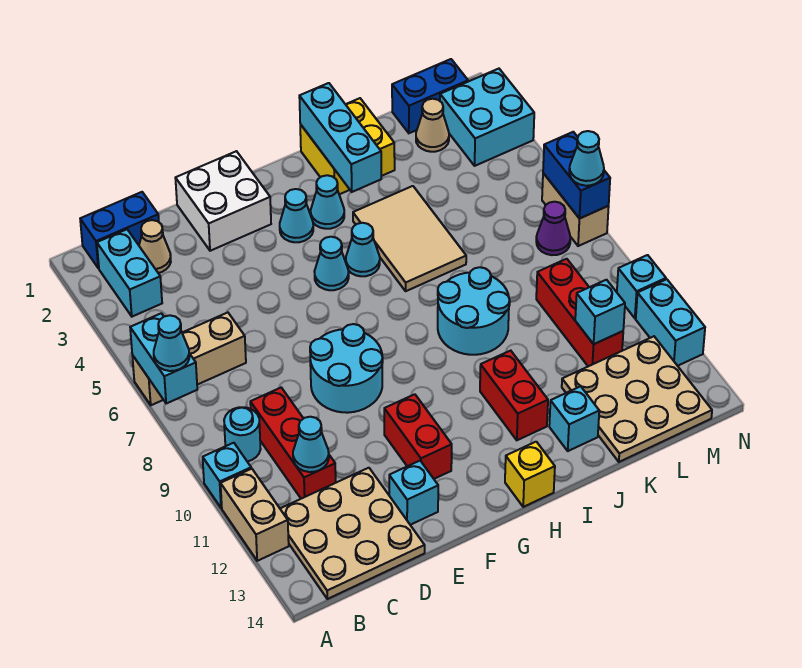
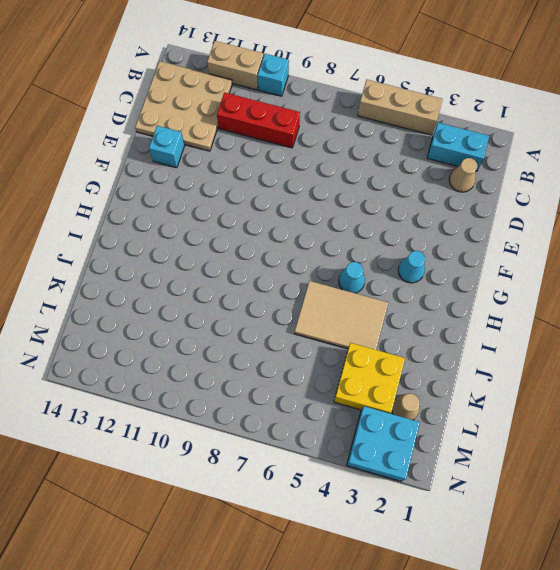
tan 1x3 brick [358,80,443,135] -> tan 1x3 brick turned to [132,313,246,405]
yellow 2x2 brick [334,343,405,414] -> yellow 2x2 brick moved to [300,98,395,194]
none -> blue 1x2 brick [80,192,159,268]
none -> cyan 1x1 round brick [224,407,261,461]
none -> white 2x2 brick [175,151,271,251]
none -> cyan 2x2 round brick [310,324,383,413]

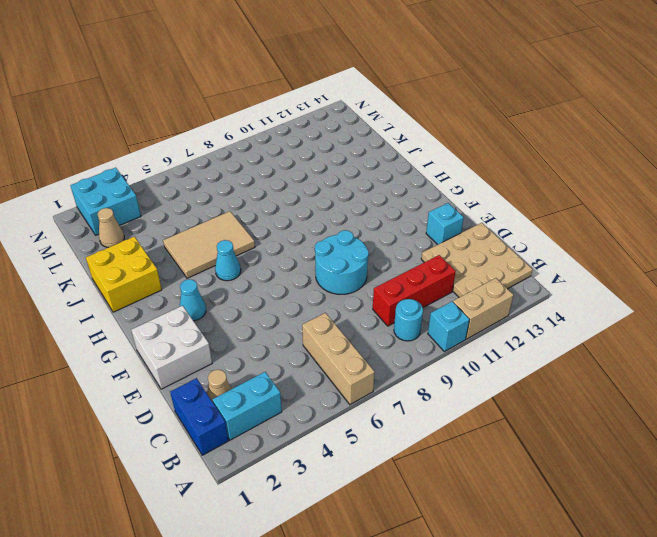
none -> red 1x2 brick [384,394,452,479]
none -> cyan 1x1 cone [314,237,349,290]
none -> cyan 1x1 cone [311,175,344,229]
none -> yellow 1x1 brick [505,442,555,507]

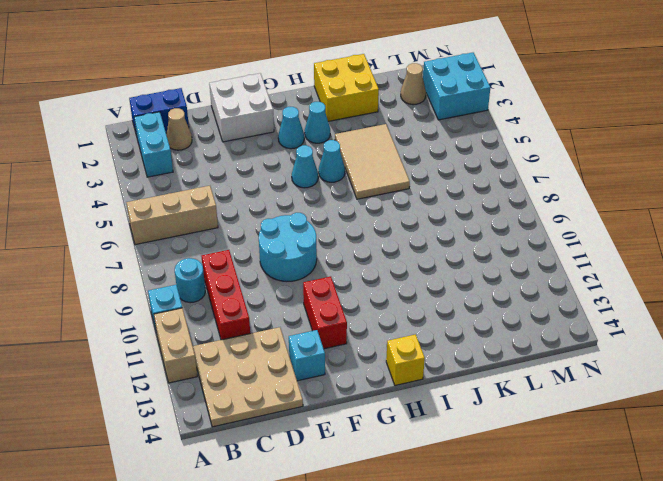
none -> cyan 2x2 round brick [438,267,510,355]
none -> red 1x2 brick [480,351,548,440]
none -> cyan 1x1 brick [549,386,599,451]
none -> tan 3x3 plate [562,336,712,462]

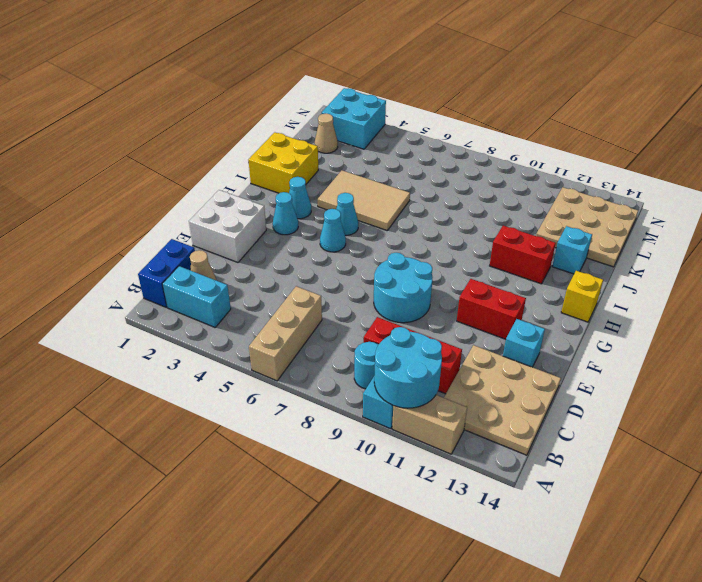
cyan 2x2 round brick [374,327,442,408] -> cyan 2x2 round brick moved to [438,267,510,355]
none -> blue 1x2 brick [392,59,468,133]
none -> red 1x3 brick [536,259,623,366]
none -> purple 1x1 cone [536,202,570,255]
none -> tan 1x2 brick [542,173,609,246]

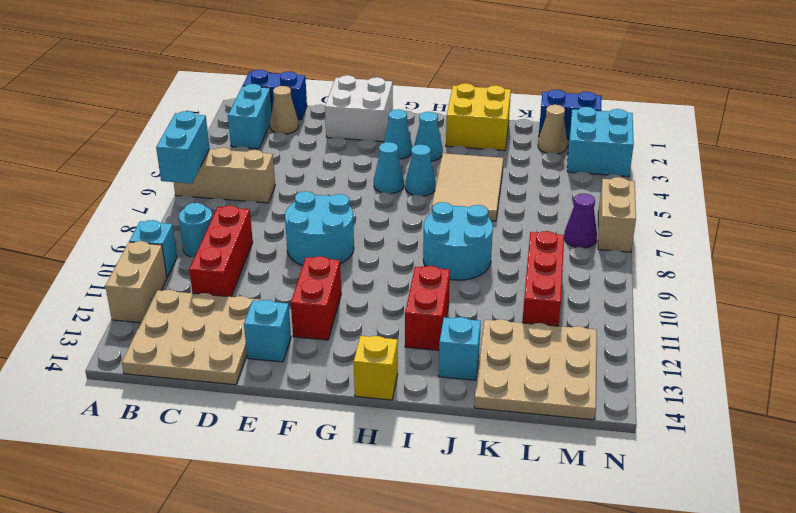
none -> cyan 1x1 brick [617,255,666,318]
none -> cyan 1x2 brick [636,279,705,366]
none -> cyan 1x1 cone [293,417,329,472]
none -> cyan 1x3 brick [299,83,381,192]

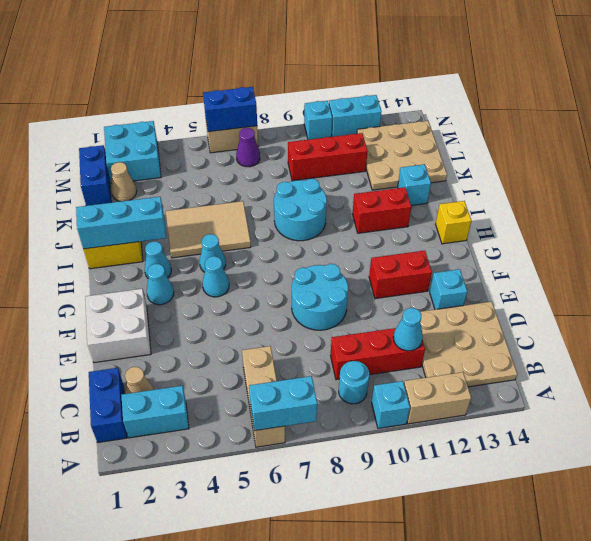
none -> cyan 1x1 brick [575,280,625,344]
none -> cyan 1x1 cone [154,315,189,371]
none -> cyan 1x1 cone [569,131,604,186]

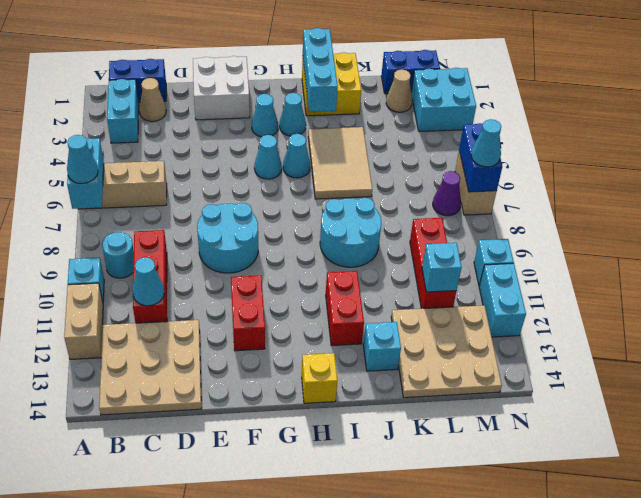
none -> cyan 1x1 brick [389,461,438,525]

